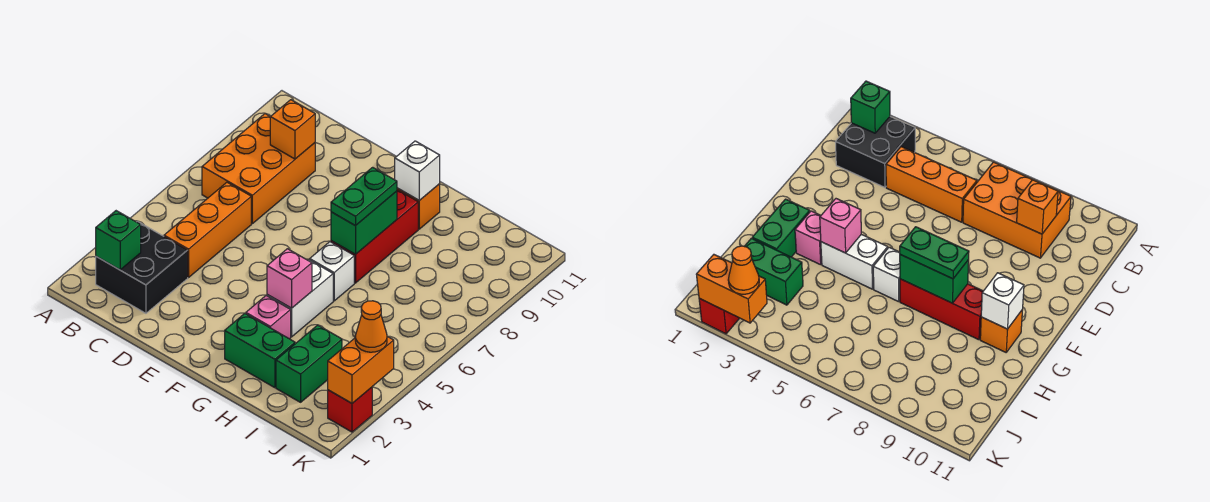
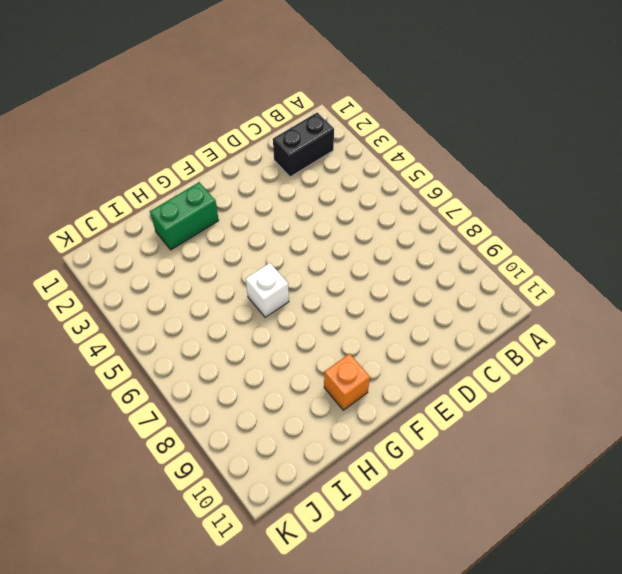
black 1x2 brick [273,112,334,177] -> black 2x2 brick [96,221,188,313]
none -> orange 2x3 brick [202,114,315,224]
none -> orange 1x3 brick [164,182,251,277]
none -> pink 1x1 brick [246,295,291,339]

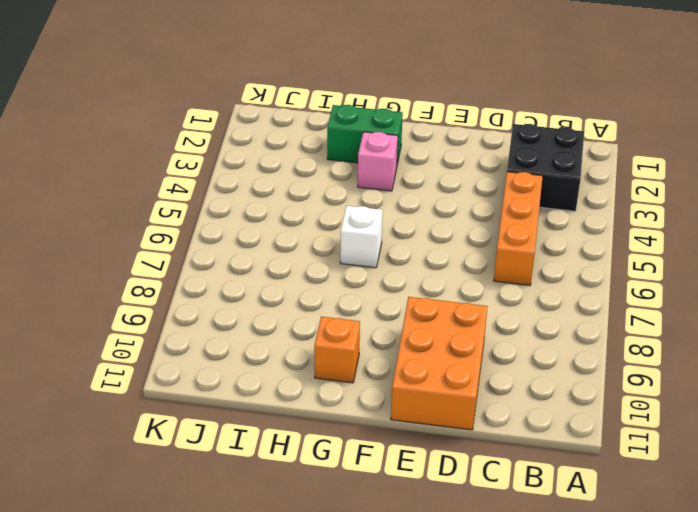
orange 2x3 brick [391,297,488,430] -> orange 2x3 brick moved to [202,114,315,224]
none -> white 1x2 brick [267,260,333,337]
none -> red 1x3 brick [331,190,418,283]
none -> green 1x2 brick [276,325,342,402]

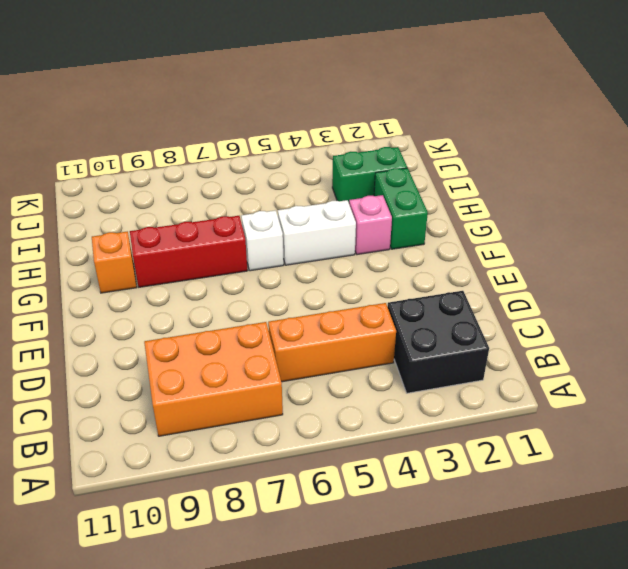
none -> red 1x1 brick [328,387,372,432]
none -> green 1x1 brick [96,211,141,270]
none -> orange 1x1 brick [270,100,315,159]

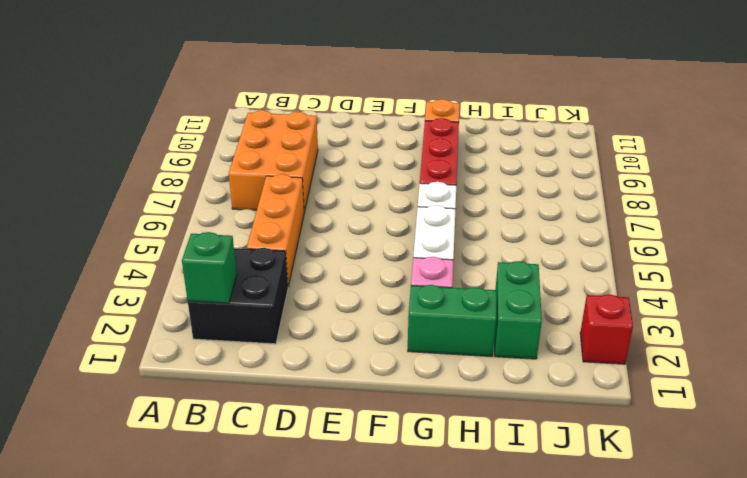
none -> orange 1x1 brick [270,100,315,159]
none -> pink 1x1 brick [267,249,312,308]
none -> green 1x2 brick [331,191,397,254]

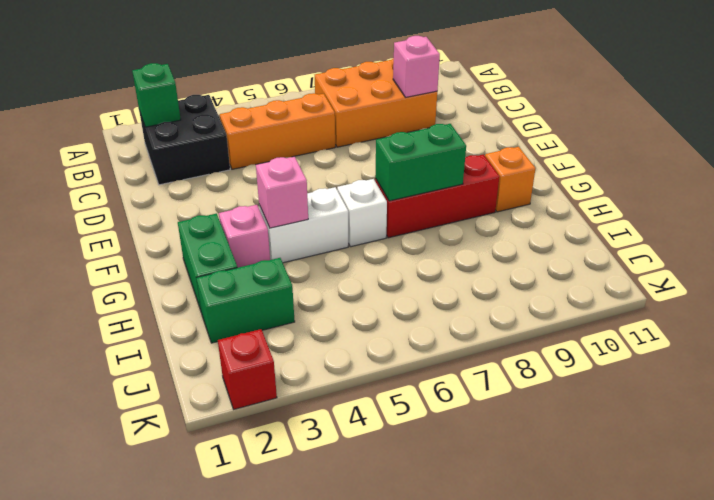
pink 1x1 brick [393,36,440,97] -> orange 1x1 brick [270,100,315,159]
none -> white 1x1 brick [395,141,440,200]
none -> orange 1x2 brick [328,336,394,403]
none -> green 1x2 plate [331,167,397,226]

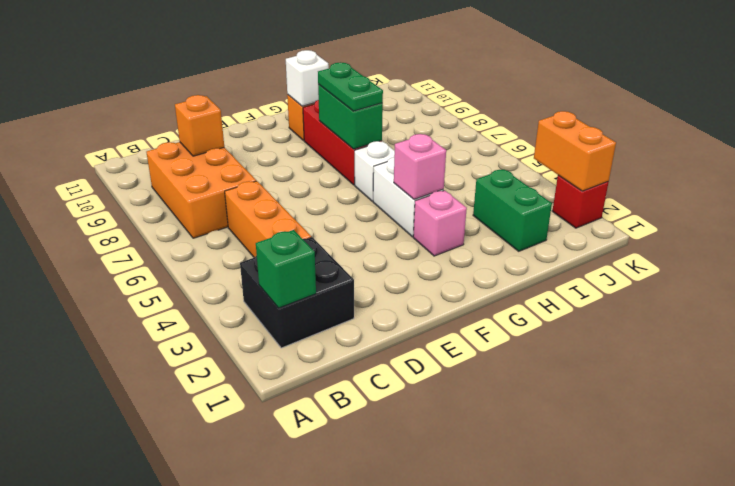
none -> green 1x2 brick [225,314,295,388]
none -> orange 1x1 cone [355,301,387,352]

